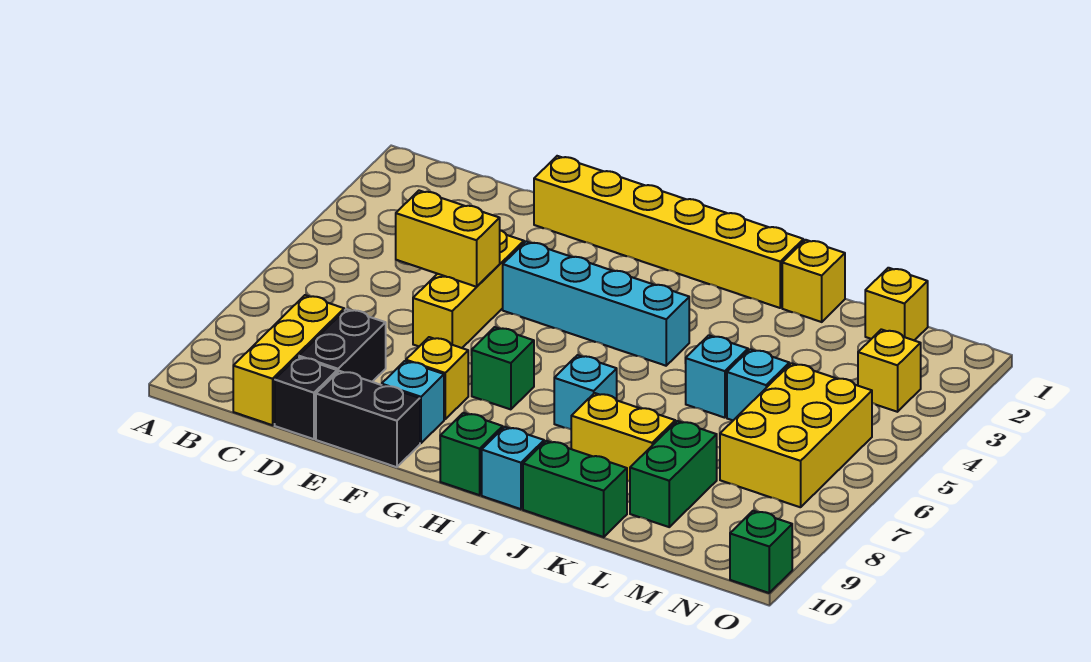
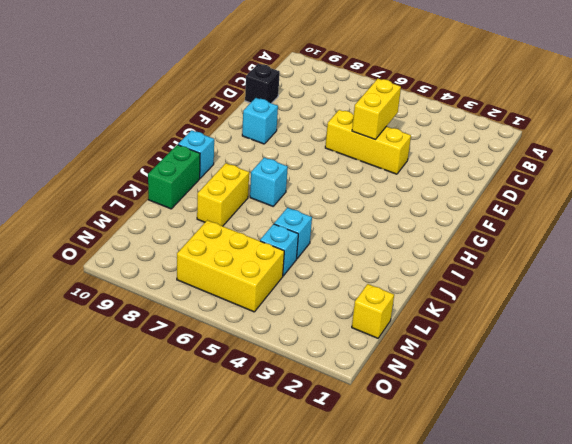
none -> yellow 1x3 brick [233,295,344,425]
none -> black 1x2 brick [299,309,386,382]
none -> yellow 1x6 brick [534,156,803,308]

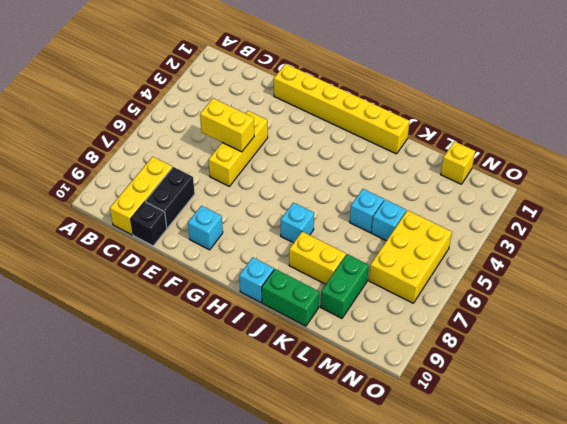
none -> black 1x2 brick [316,371,420,467]
none -> cyan 1x4 brick [503,242,689,366]
none -> yellow 1x1 brick [406,337,468,419]

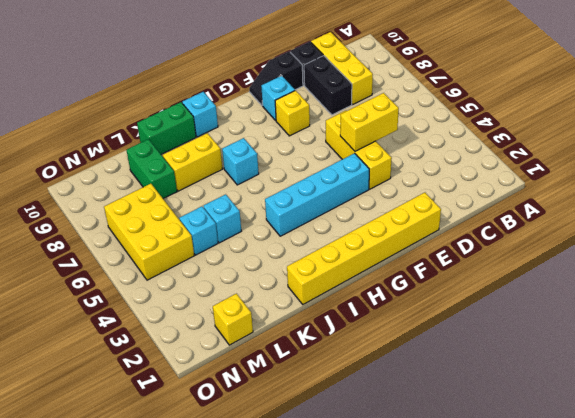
black 1x2 slope [249,51,303,106] -> black 1x2 brick [316,371,420,467]
none -> green 1x1 brick [472,327,534,409]
none -> green 1x1 brick [440,413,503,495]
none -> yellow 1x1 brick [782,240,845,322]

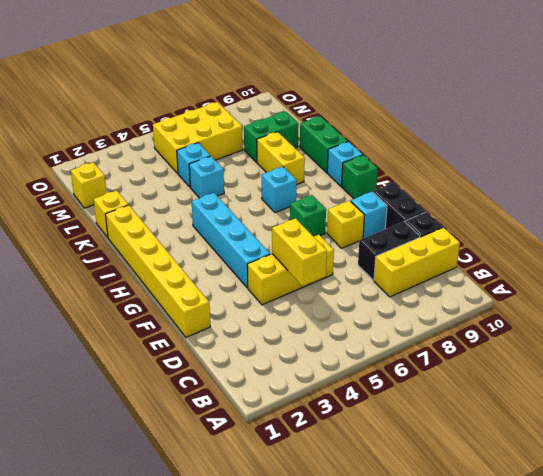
none -> yellow 1x1 brick [858,329,921,412]
none -> green 1x1 brick [730,511,792,593]

